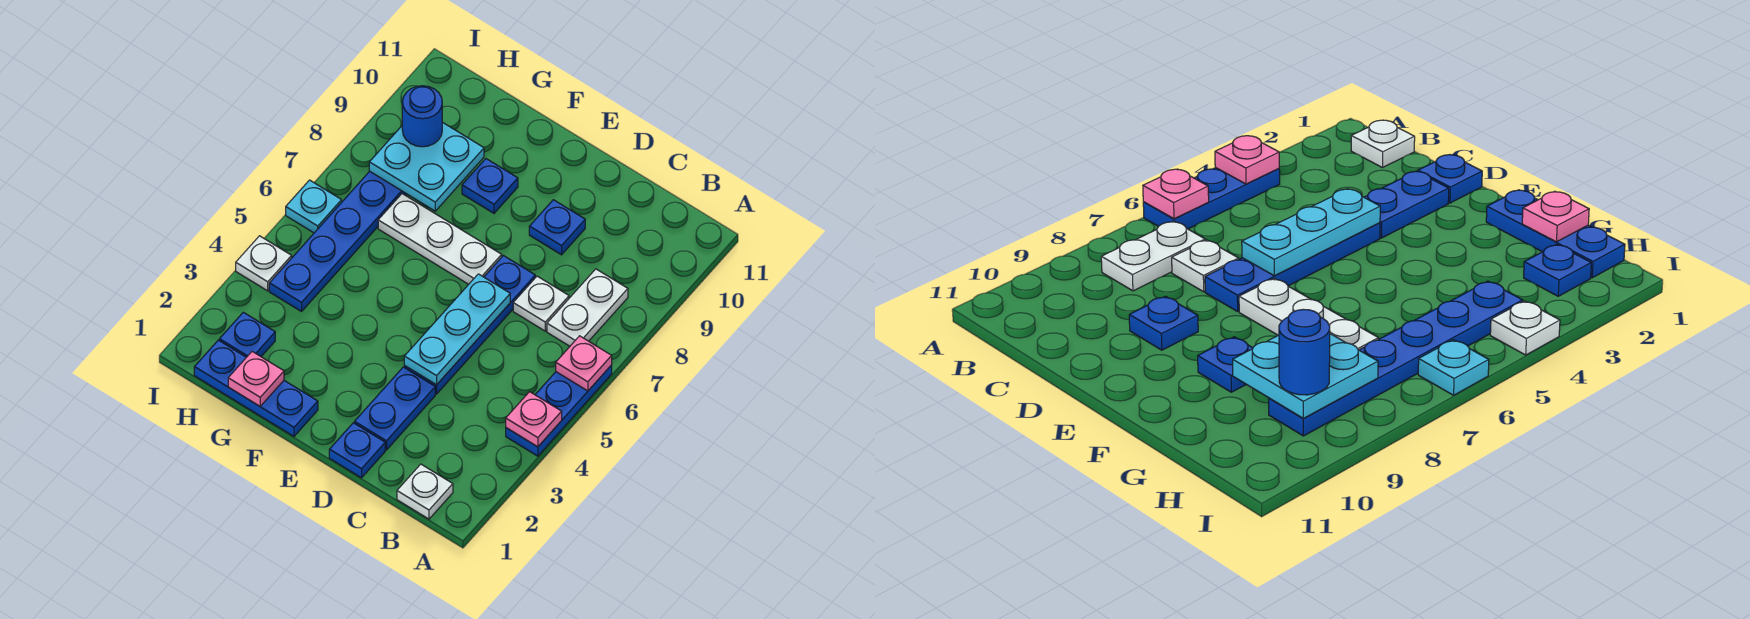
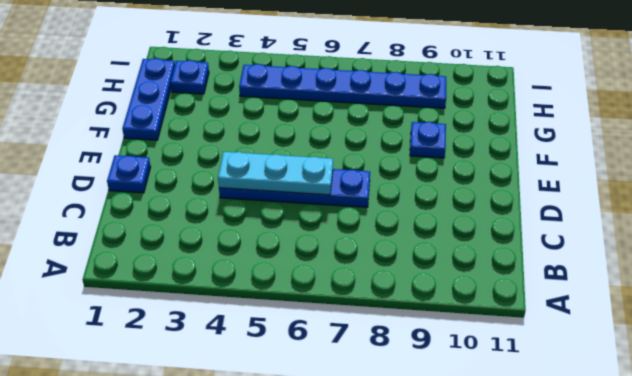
none -> blue 1x3 plate [506,365,612,456]
none -> white 1x1 plate [397,464,453,519]
none -> white 1x2 plate [547,269,628,346]

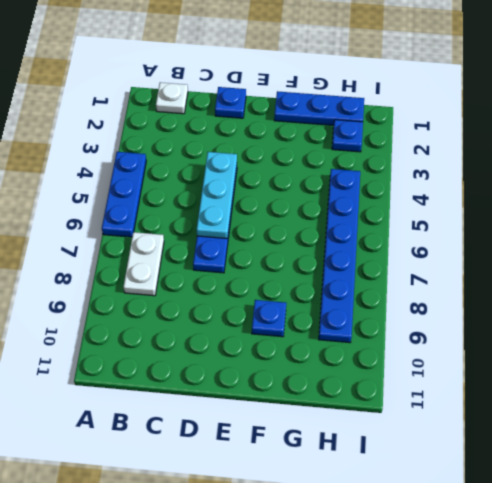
none -> white 1x1 plate [513,276,569,331]
none -> blue 1x2 plate [354,367,435,450]
none -> blue 1x1 plate [529,200,585,255]

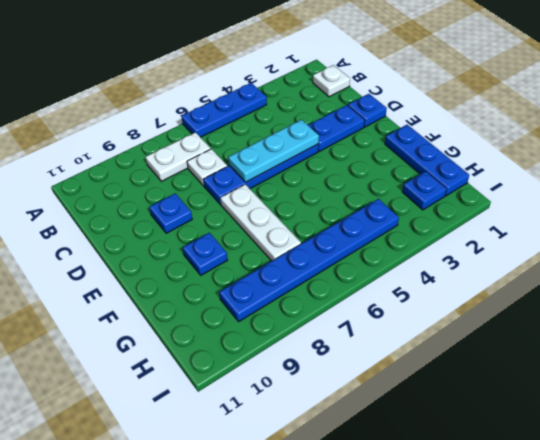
none -> white 1x1 plate [236,236,292,291]
none -> cyan 1x1 plate [286,180,342,233]
none -> pink 1x1 plate [506,392,562,447]

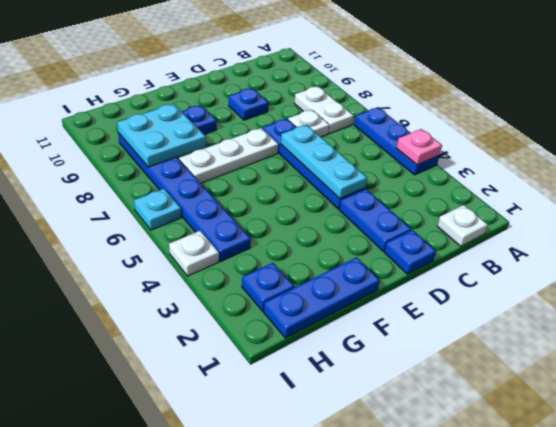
none -> pink 1x1 plate [556,336,612,391]
none -> pink 1x1 plate [228,352,284,406]
none -> blue 1x1 round brick [402,86,442,147]

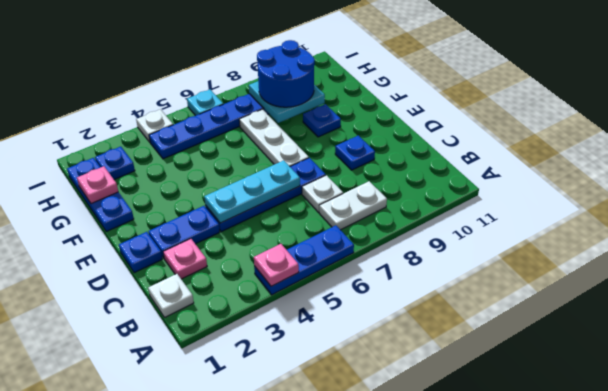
pink 1x1 plate [163,239,207,279] -> pink 1x1 plate moved to [556,336,612,391]
blue 2x2 round brick [257,40,315,107] -> blue 1x1 round brick [402,86,442,147]

